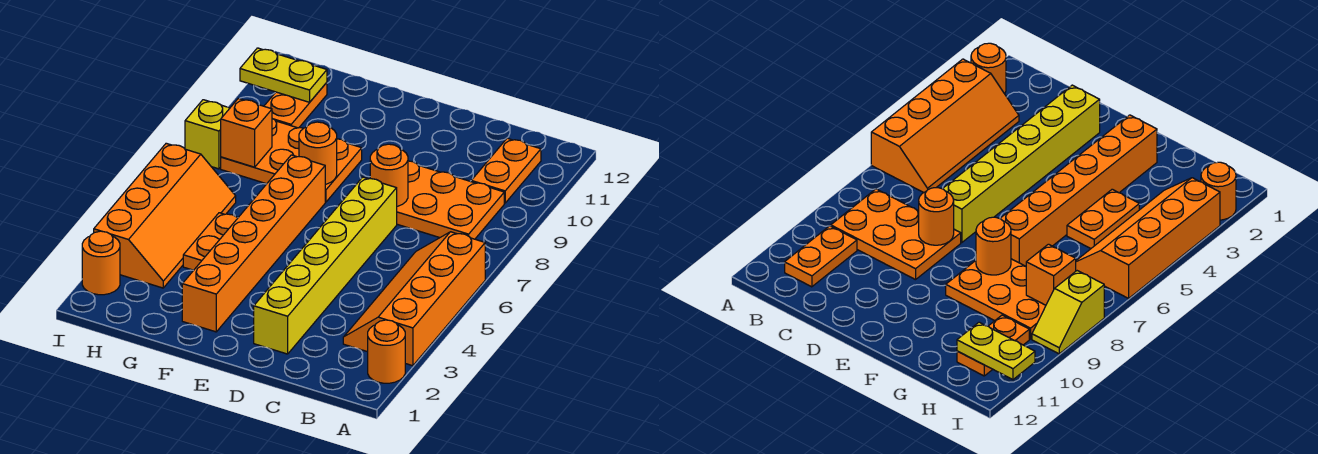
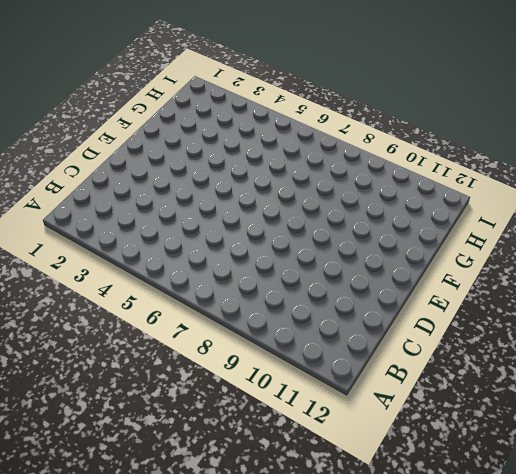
none -> orange 1x1 round brick [368,320,405,383]
none -> orange 2x4 slope [343,232,485,366]
none -> orange 2x3 plate [397,161,504,239]

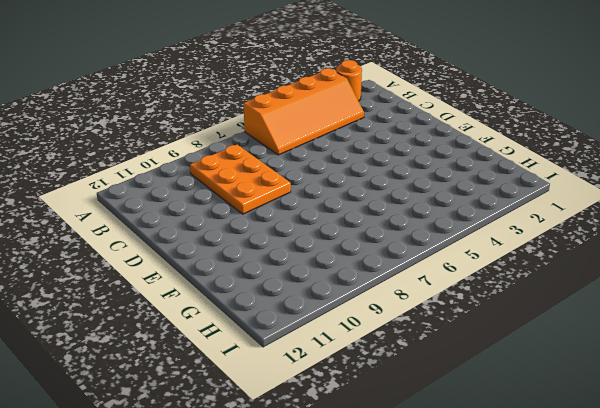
none -> orange 1x2 plate [471,138,541,203]
none -> yellow 1x6 brick [254,177,397,354]
none -> orange 1x6 brick [182,155,325,332]

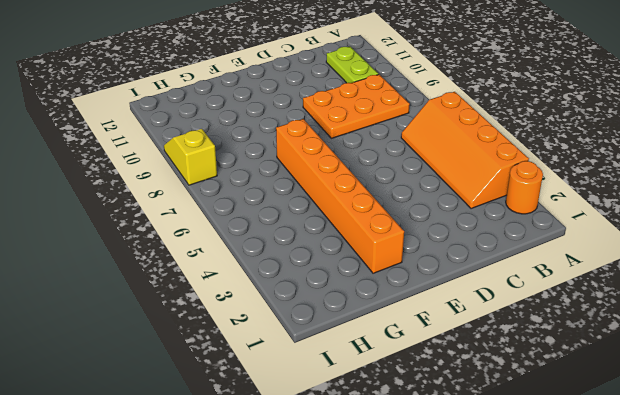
lime 1x2 plate [326,47,378,83] -> orange 1x2 plate [471,138,541,203]
none -> yellow 1x6 brick [254,177,397,354]
none -> orange 2x3 plate [221,119,362,202]
none -> orange 1x2 plate [183,213,238,270]

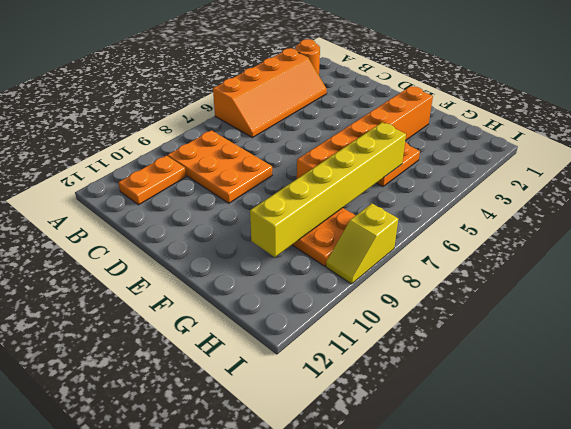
yellow 1x6 brick [250,122,406,257] -> yellow 1x6 brick moved to [254,177,397,354]
none -> orange 2x4 slope [94,143,236,288]
none -> orange 1x2 plate [264,83,327,128]
none -> orange 1x1 round brick [82,231,120,295]

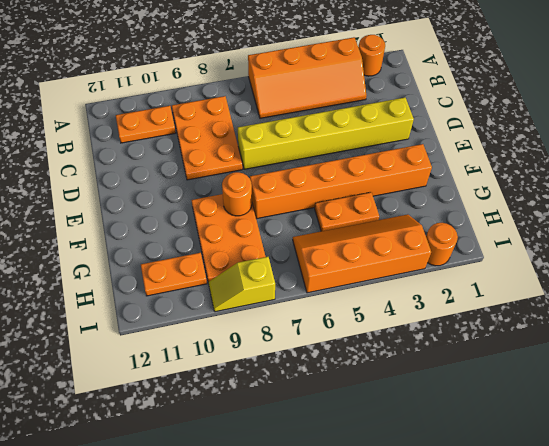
none -> orange 1x1 round brick [370,144,408,206]
none -> orange 1x1 brick [221,98,272,167]
none -> yellow 1x2 plate [240,48,327,102]

